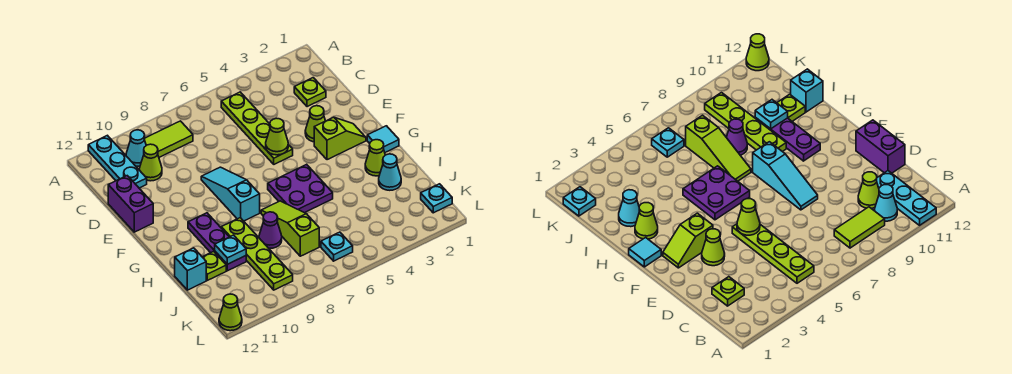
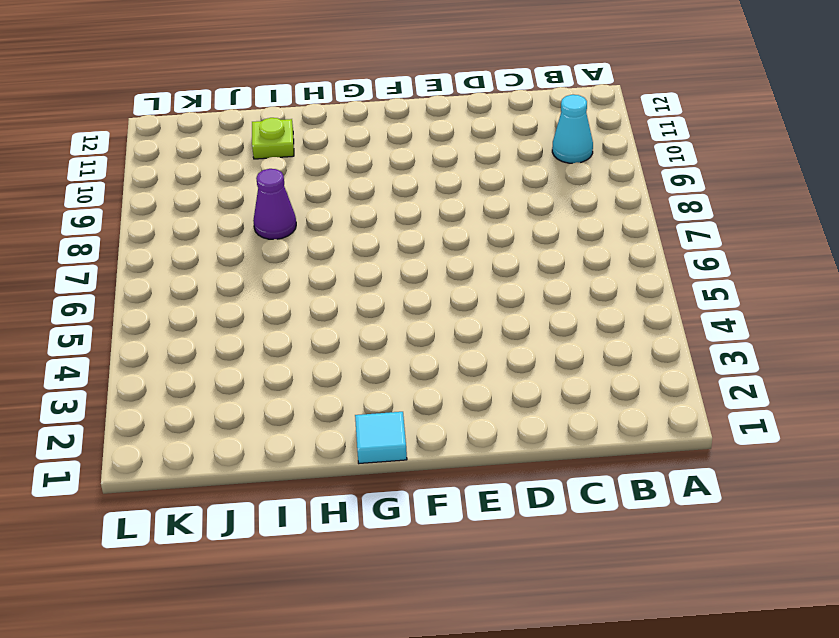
none -> cyan 1x3 plate [88,135,147,188]
none -> lime 1x4 plate [221,92,293,164]
none -> lime 1x2 tile [144,121,193,157]

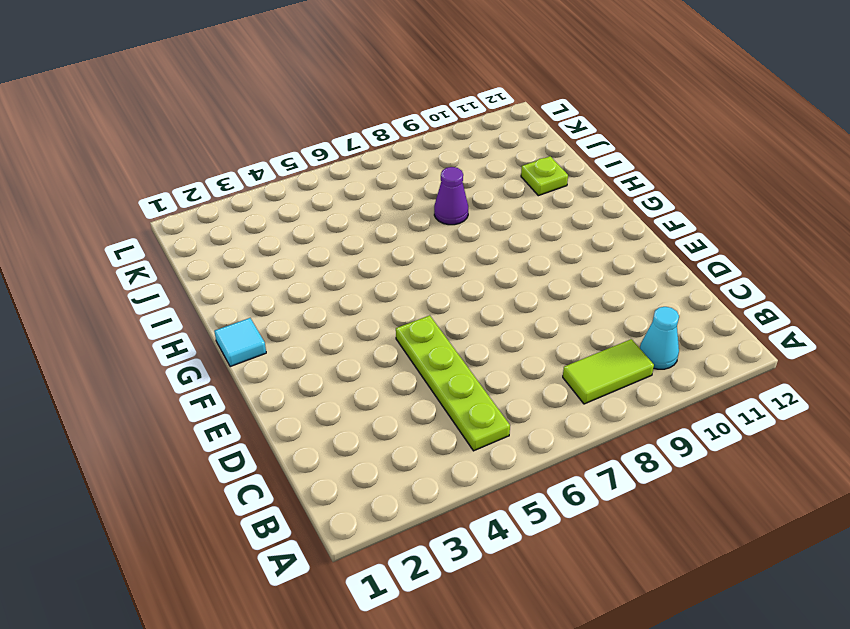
none -> cyan 1x3 plate [88,135,147,188]
none -> lime 1x1 plate [294,78,326,107]
none -> lime 1x1 cone [139,144,162,181]

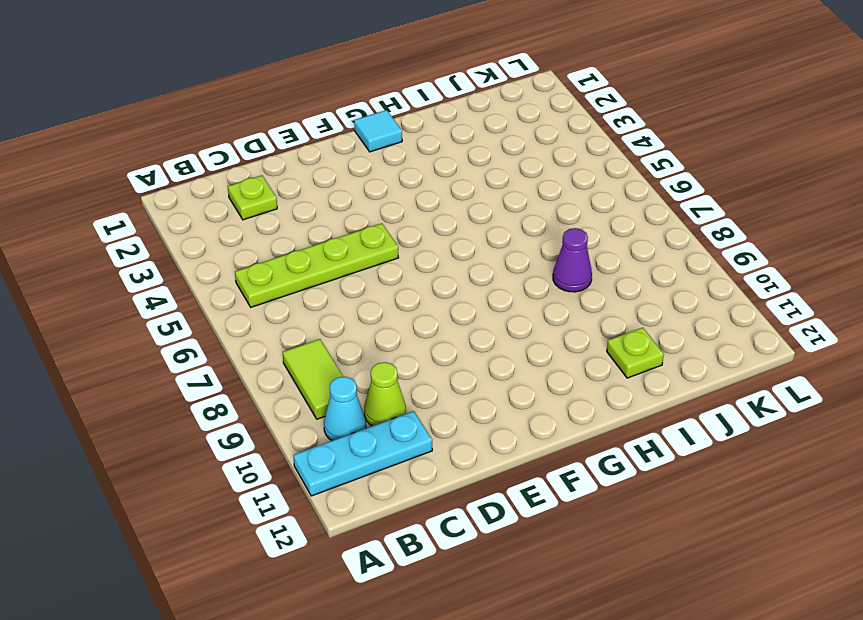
none -> purple 1x2 brick [108,176,153,232]
none -> lime 1x1 cone [305,106,325,142]
none -> cyan 1x3 slope [201,167,260,221]

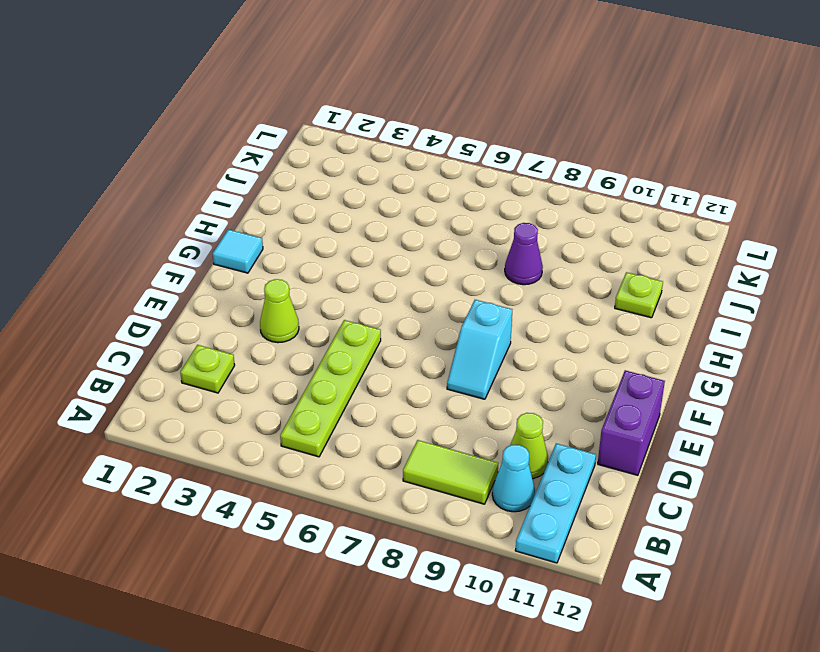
cyan 1x2 slope [447,300,512,399] -> cyan 1x3 slope [201,167,260,221]
none -> lime 1x2 slope [314,117,366,160]
none -> purple 2x2 plate [268,164,333,213]
none -> purple 1x3 plate [188,213,246,271]

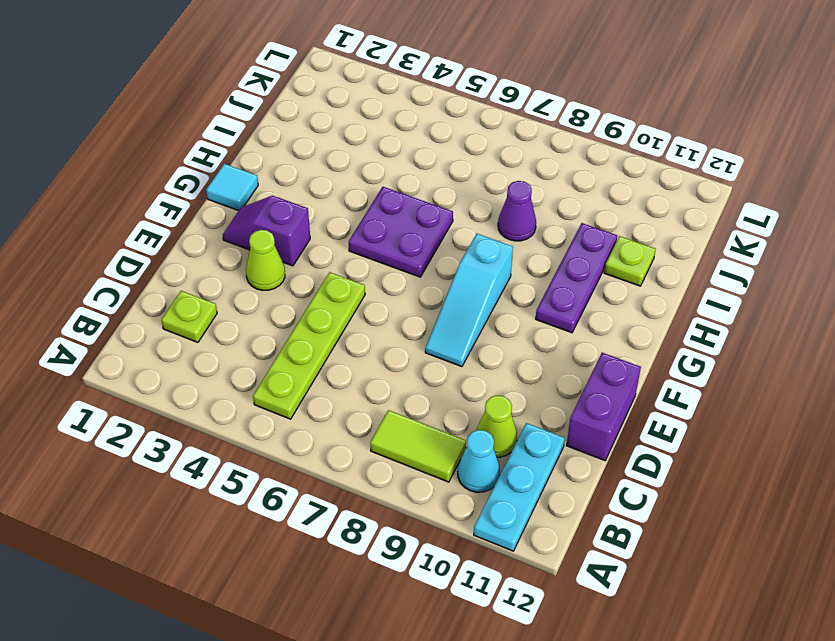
purple 1x2 slope [223,195,310,266] -> lime 1x2 slope [314,117,366,160]
none -> lime 1x1 cone [365,140,385,176]
none -> lime 1x3 slope [261,201,319,256]
none -> lime 1x4 plate [221,218,293,290]

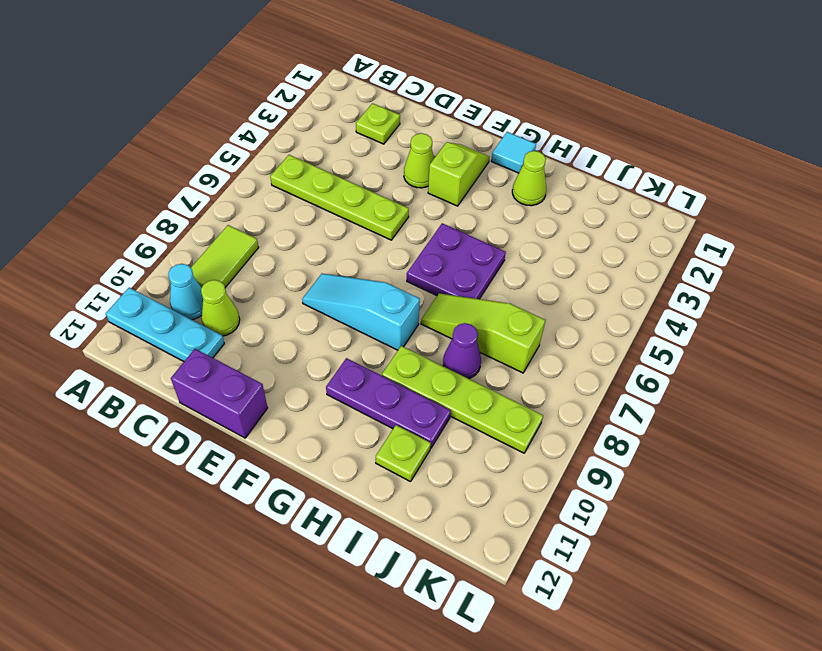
none -> cyan 1x1 cone [379,154,401,190]
none -> cyan 1x1 brick [175,248,206,290]
none -> cyan 1x1 plate [421,184,452,213]

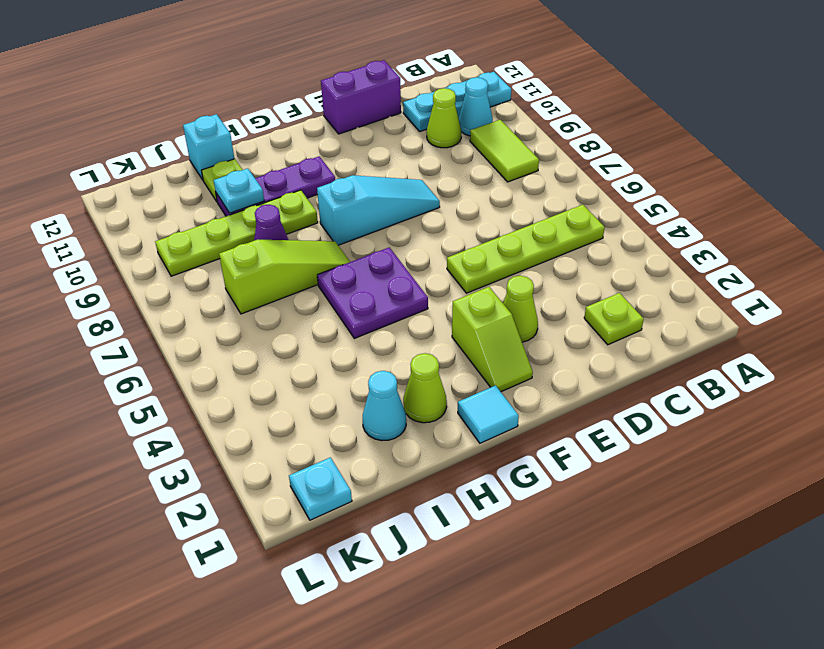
none -> cyan 1x1 plate [321,232,353,261]
none -> lime 1x1 cone [219,294,242,331]
none -> lime 1x1 cone [266,118,288,155]

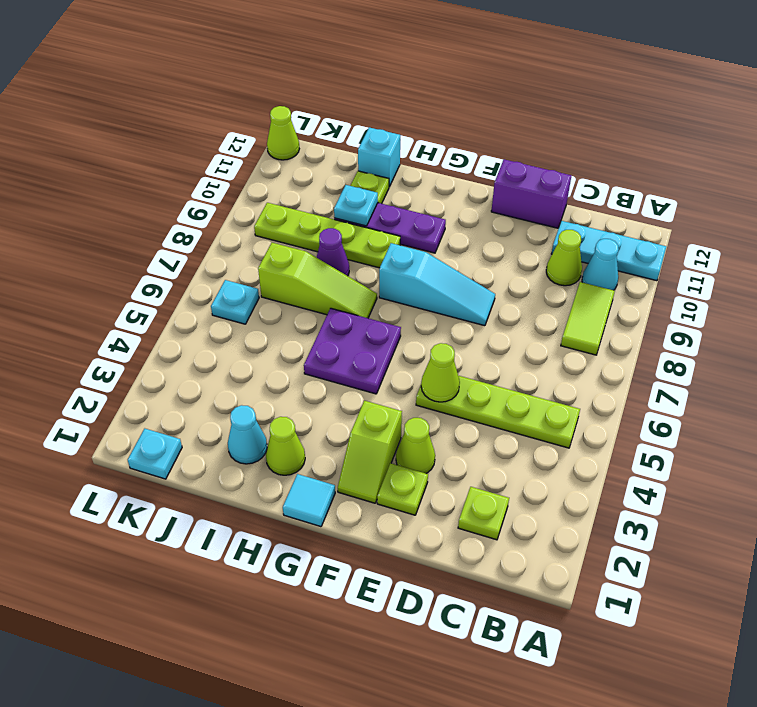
lime 1x1 plate [377,463,428,515] -> none

